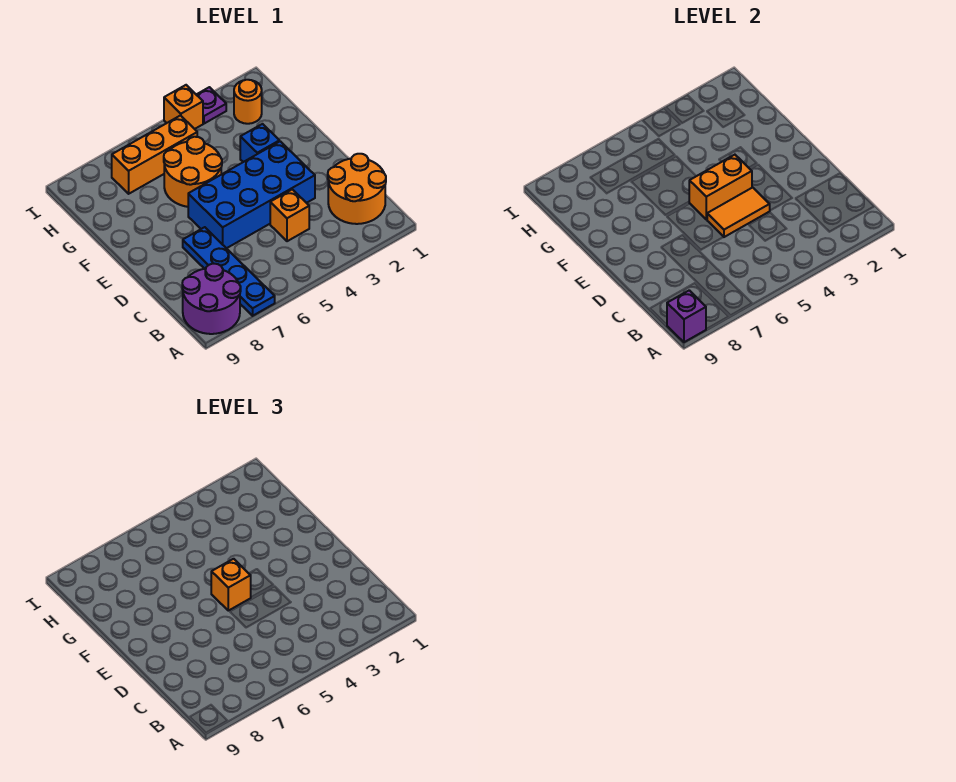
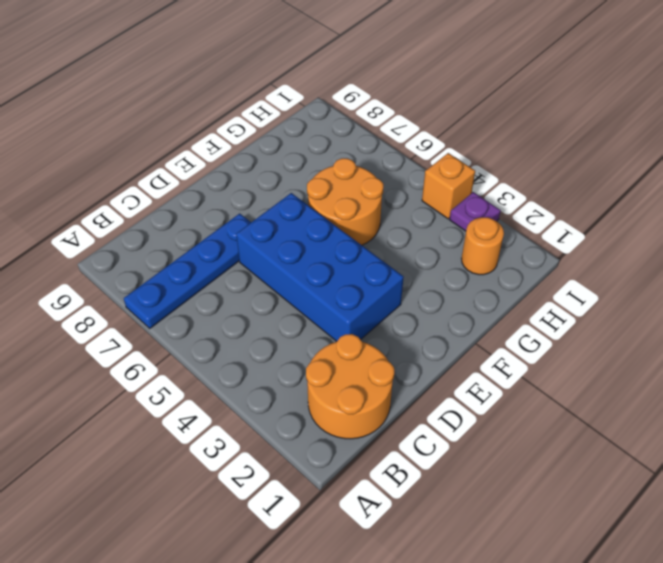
none -> purple 2x2 round brick [182,264,241,334]
none -> orange 1x1 brick [270,189,309,241]
none -> blue 1x1 brick [240,124,279,162]

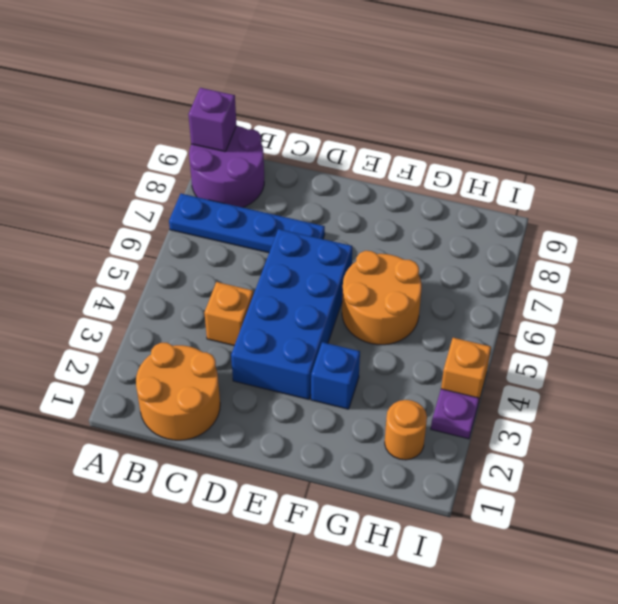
none -> orange 1x3 brick [112,116,197,194]
none -> orange 1x2 tile [707,187,770,237]
none -> orange 1x2 brick [689,155,752,219]

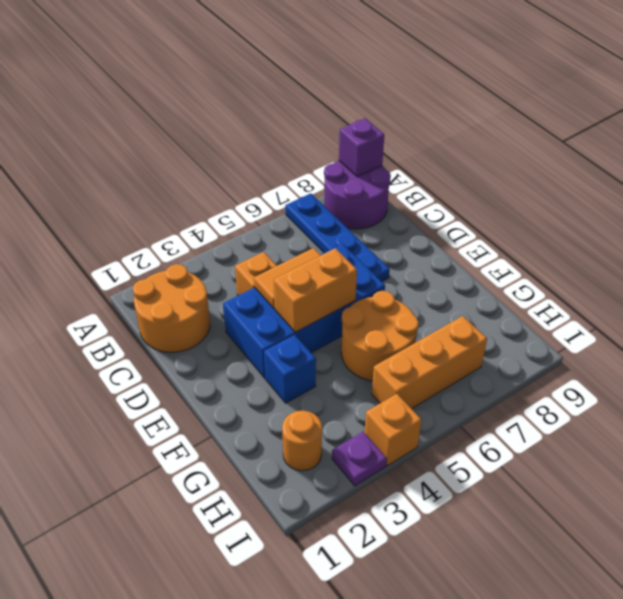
none -> orange 1x1 brick [211,559,251,611]

